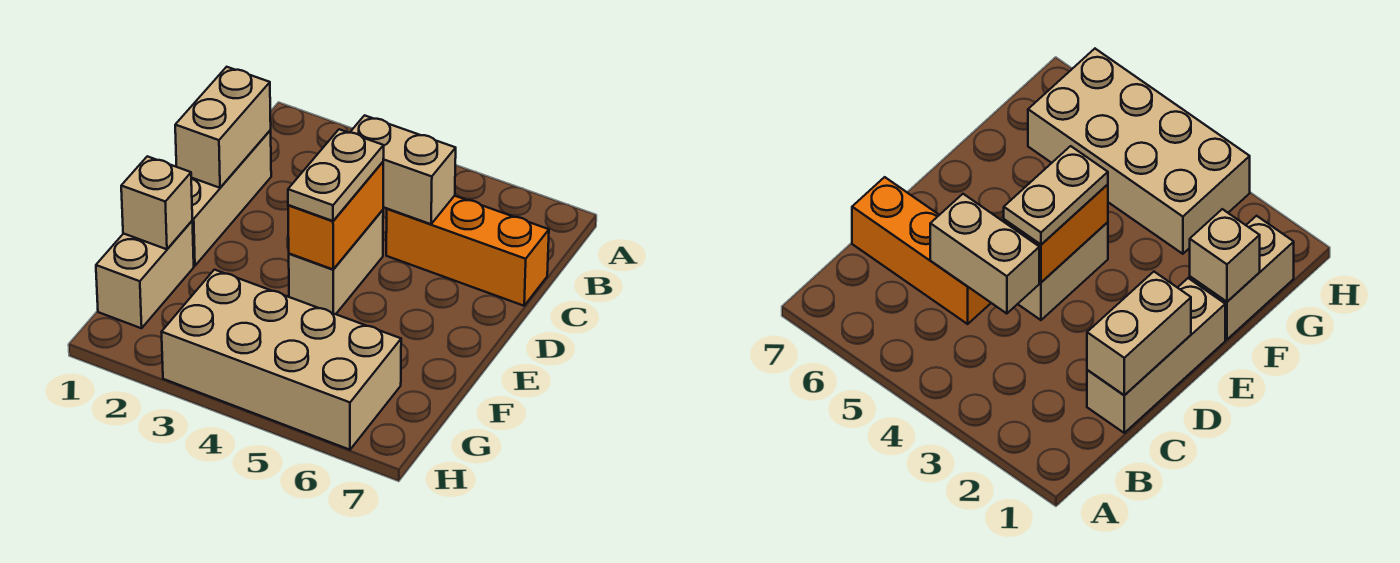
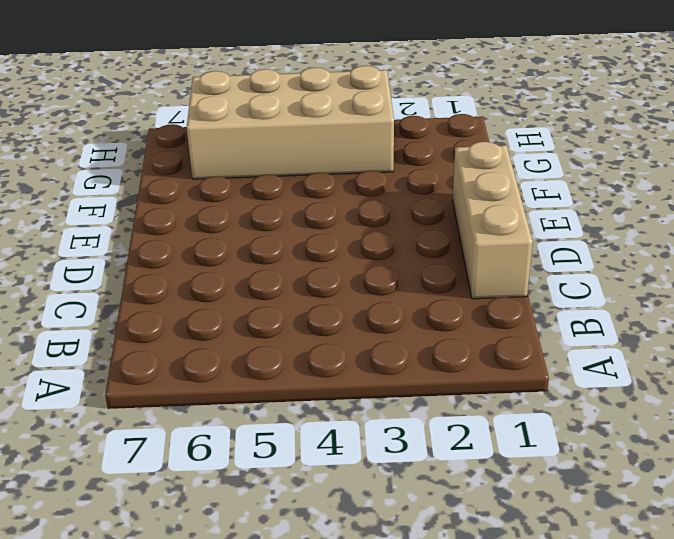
none -> orange 1x3 brick [386,196,549,306]
none -> tan 1x2 brick [289,210,383,314]

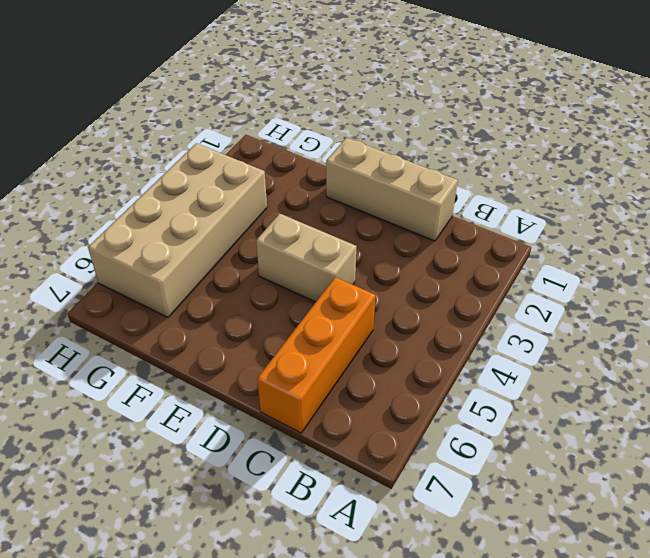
none -> tan 1x2 brick [96,221,194,328]
none -> tan 1x2 brick [175,67,271,188]

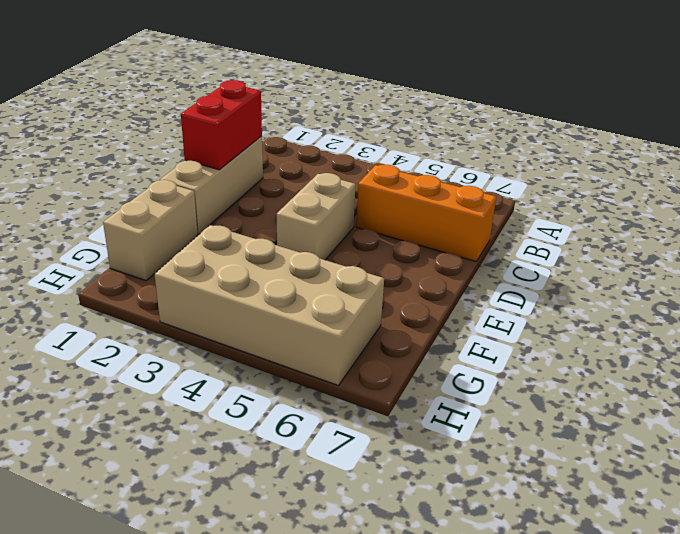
red 1x2 brick [181,80,262,170] -> tan 1x2 brick [175,67,271,188]
none -> tan 1x2 brick [350,115,456,224]
none -> orange 1x2 brick [288,162,383,269]

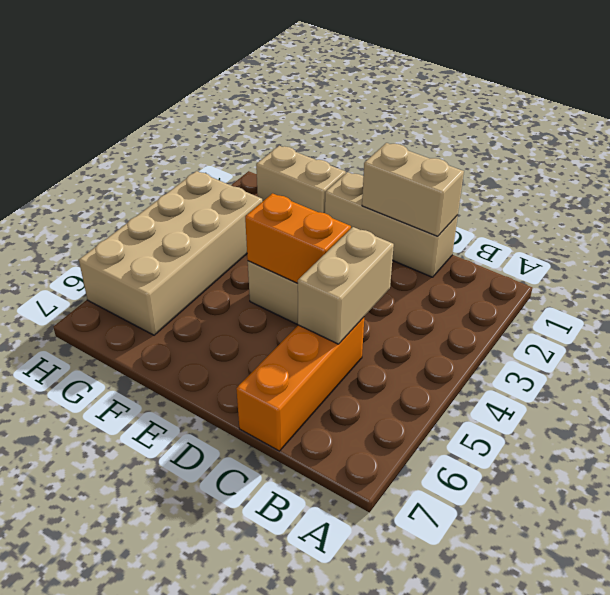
none -> tan 1x1 brick [121,156,192,249]
none -> tan 1x2 plate [288,129,384,221]

